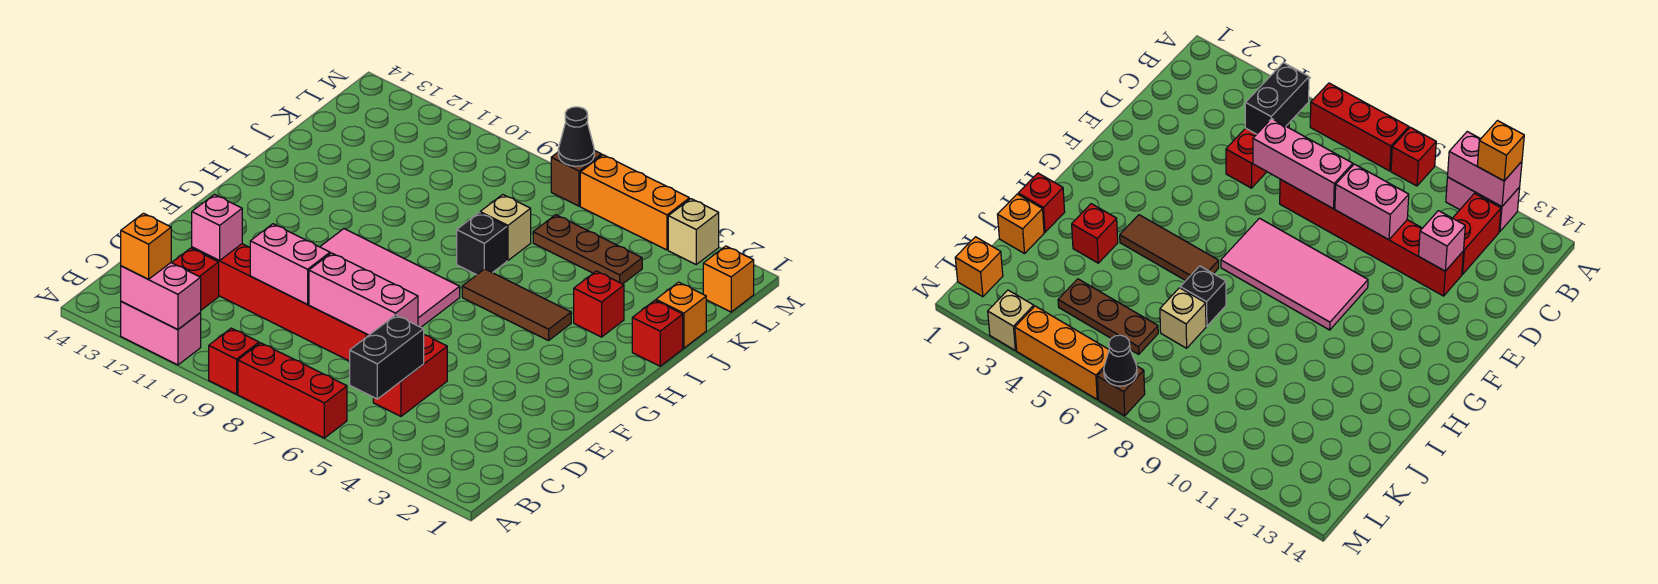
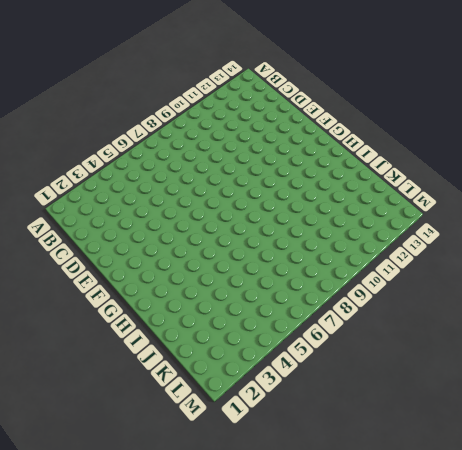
none -> red 1x3 brick [238,343,347,438]
none -> red 1x1 brick [209,328,259,394]
none -> pink 1x2 brick [121,302,201,365]

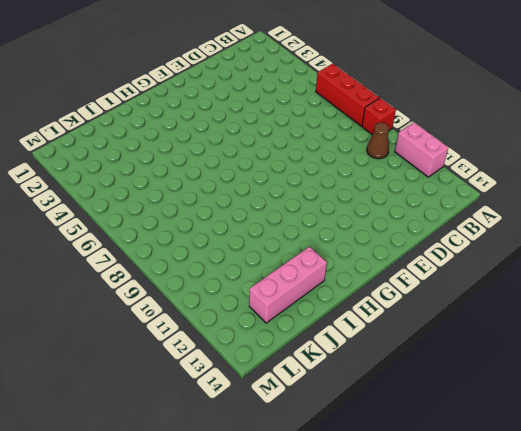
brown 1x1 cone [367,123,389,159] -> none
pink 1x3 brick [249,247,327,323] -> pink 1x3 brick turned to [309,253,418,335]
none -> red 1x2 brick [172,248,219,310]
none -> red 1x2 brick [373,335,447,416]
none -> red 1x6 brick [192,244,369,361]

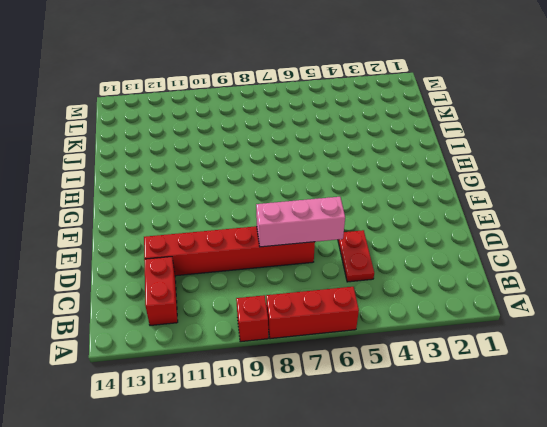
red 1x2 plate [338,230,374,282] -> red 1x2 brick [373,335,447,416]
none -> pink 1x2 brick [121,302,201,365]
none -> pink 2x4 tile [320,229,460,327]
none -> brown 1x3 tile [462,269,571,340]

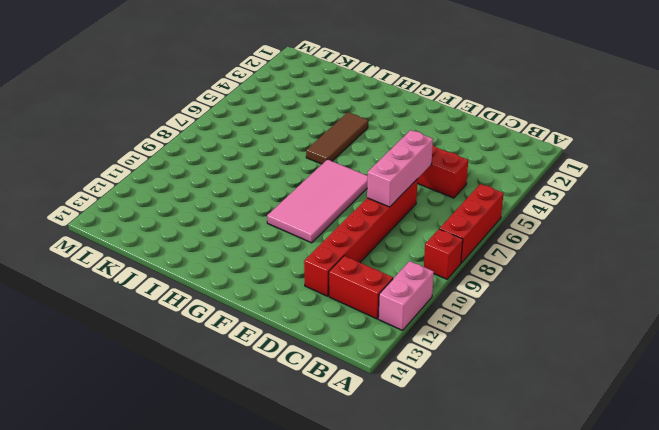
none -> red 1x1 brick [632,300,683,366]
none -> red 1x1 brick [574,271,624,337]
none -> black 1x1 brick [457,213,507,275]

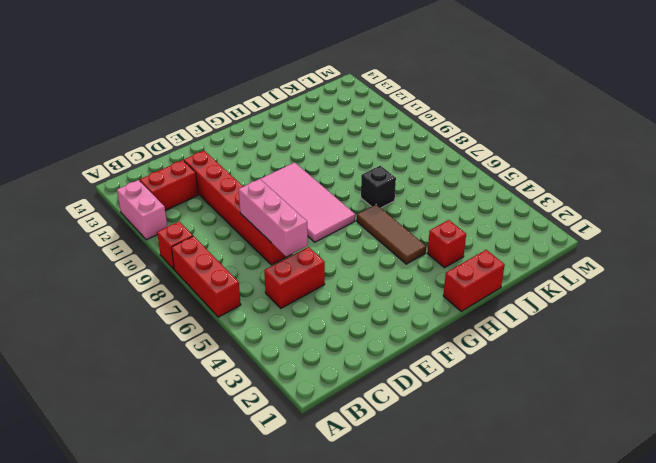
red 1x2 brick [443,250,505,311] -> red 1x1 brick [632,300,683,366]
none -> orange 1x1 brick [656,282,706,348]
none -> tan 1x1 brick [480,195,531,260]
none -> brown 1x3 plate [533,215,642,284]

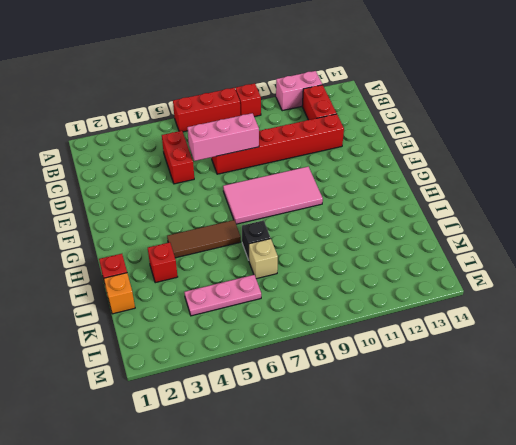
pink 1x3 plate [184,275,261,316] -> brown 1x3 plate [533,215,642,284]
none -> orange 1x1 brick [703,246,754,312]
none -> tan 1x1 brick [668,199,719,264]
none -> orange 1x3 brick [580,155,689,250]

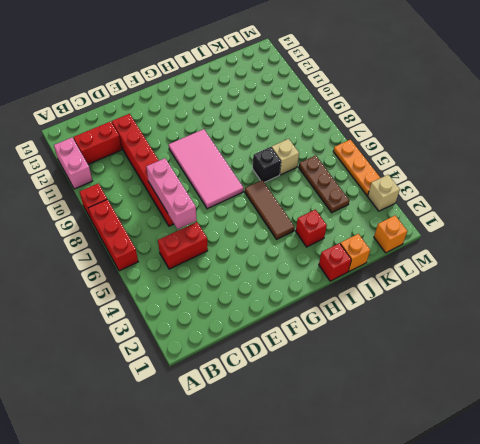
orange 1x3 plate [333,140,380,196] -> orange 1x3 brick [580,155,689,250]
none -> brown 1x1 brick [551,150,602,206]
none -> pink 1x2 brick [121,263,201,330]
none -> black 1x2 brick [350,315,424,399]

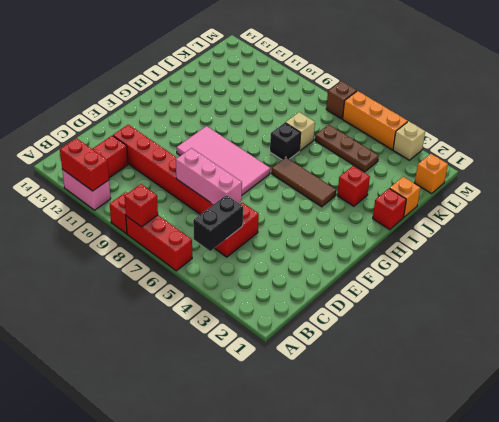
red 1x1 brick [124,184,158,227] -> none
red 1x2 brick [60,138,109,191] -> pink 1x2 brick [121,263,201,330]
none -> pink 1x2 brick [250,224,330,304]
none -> pink 1x1 brick [192,194,242,261]
none -> black 1x1 cone [558,107,594,166]

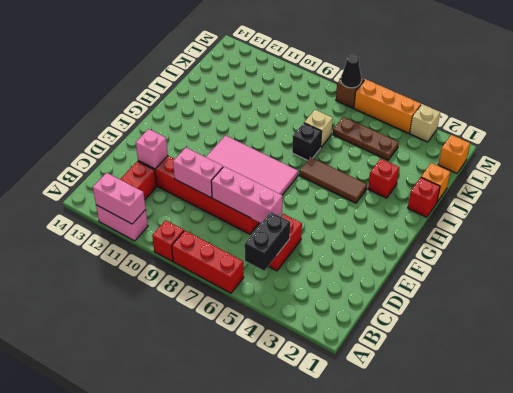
none -> orange 1x1 brick [121,213,171,279]

